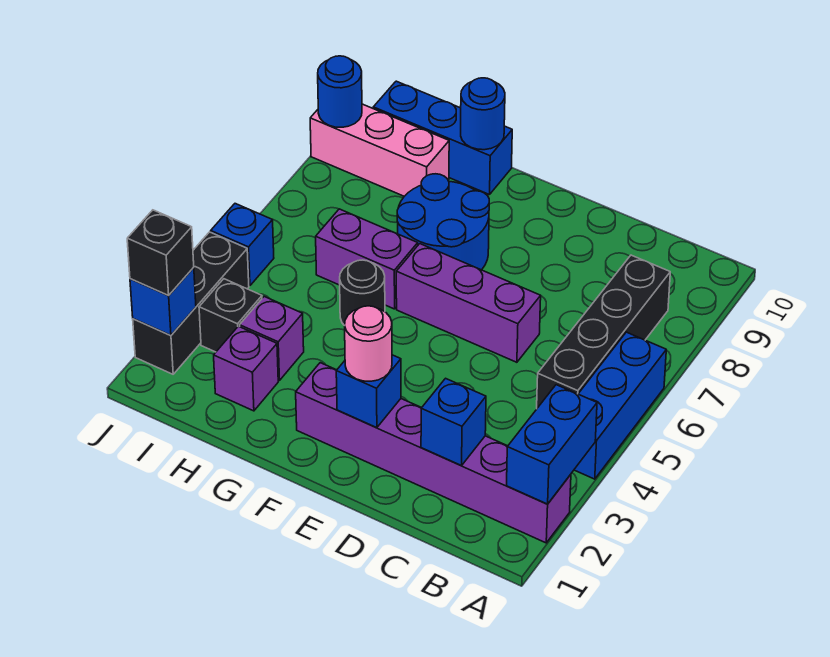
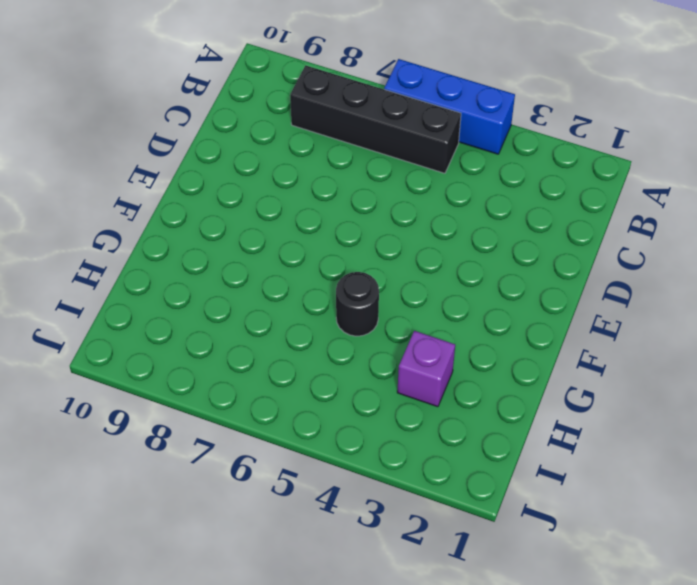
none -> purple 1x6 brick [296,363,571,543]
none -> purple 1x3 brick [396,244,541,362]
none -> blue 2x2 round brick [397,174,489,270]

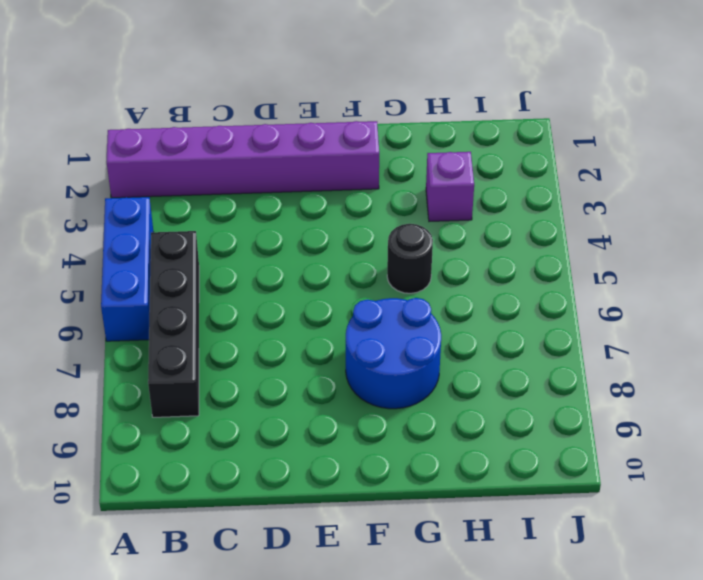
none -> purple 1x3 brick [396,244,541,362]
none -> purple 1x2 brick [316,209,418,309]
none -> blue 1x3 brick [373,81,512,195]

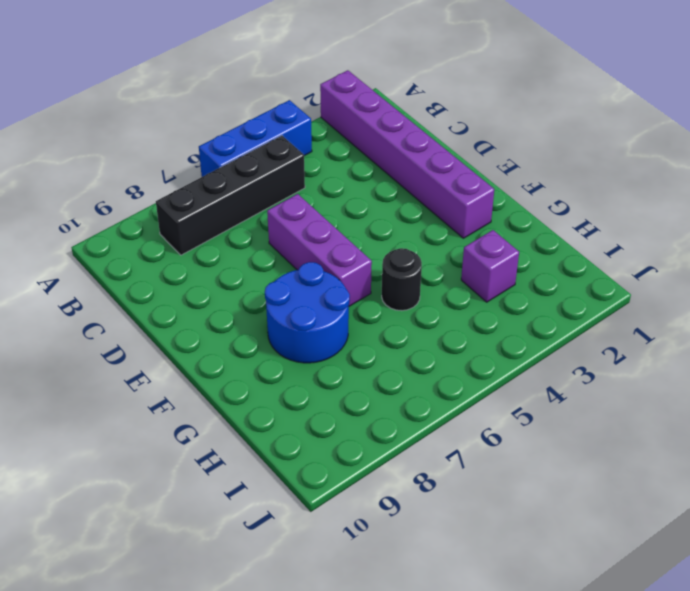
none -> purple 1x2 brick [316,209,418,309]
none -> blue 1x3 brick [373,81,512,195]
none -> purple 1x1 brick [214,326,278,411]

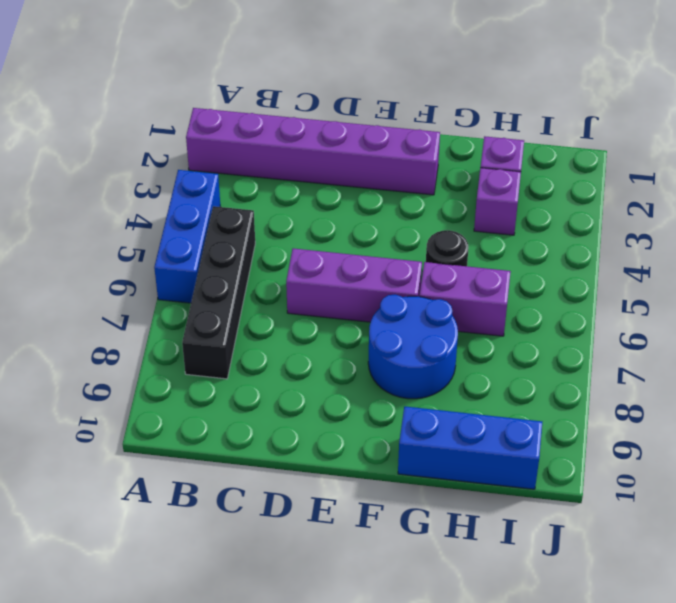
none -> pink 1x3 brick [310,104,449,196]
none -> black 1x1 brick [199,279,262,352]
none -> black 1x3 brick [133,232,249,374]

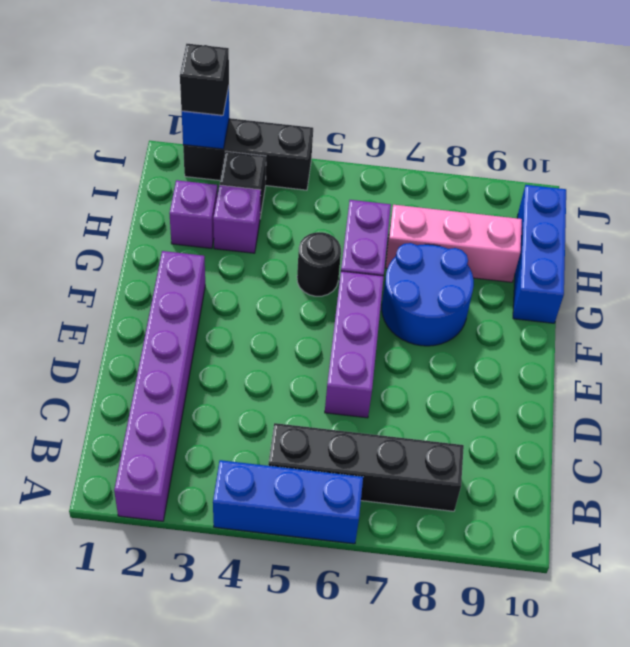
pink 1x3 brick [385,205,522,282] -> pink 1x3 brick turned to [310,104,449,196]
none -> blue 1x1 brick [211,204,274,286]
none -> blue 1x2 brick [507,385,597,504]
none -> blue 1x1 brick [421,378,486,466]

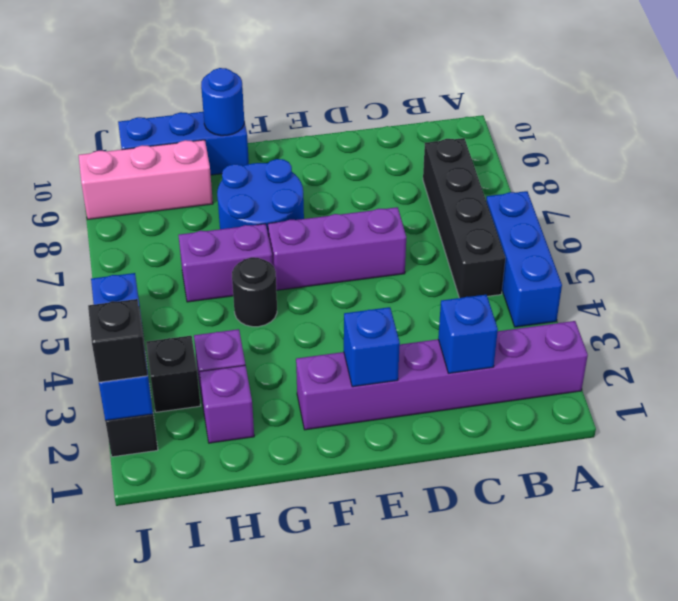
none -> blue 1x2 brick [507,385,597,504]
none -> blue 1x1 round brick [318,56,362,127]
none -> pink 1x1 round brick [345,306,392,381]

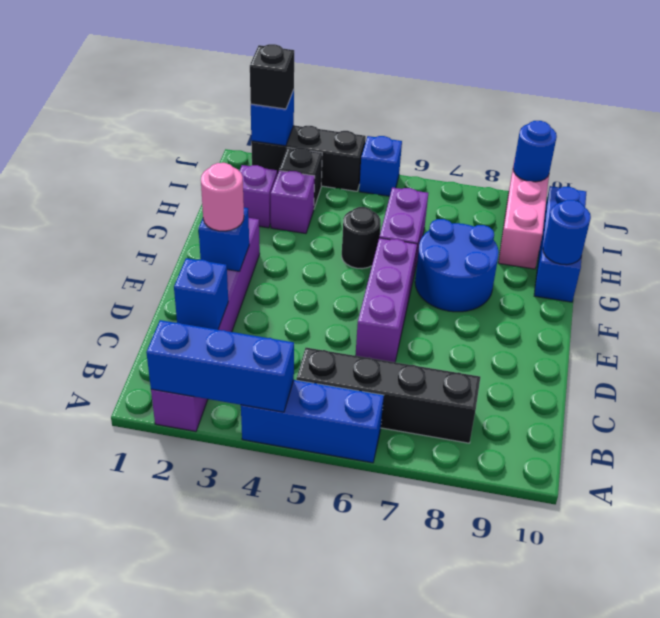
blue 1x3 brick [146,320,294,412] -> blue 1x2 brick [507,385,597,504]

